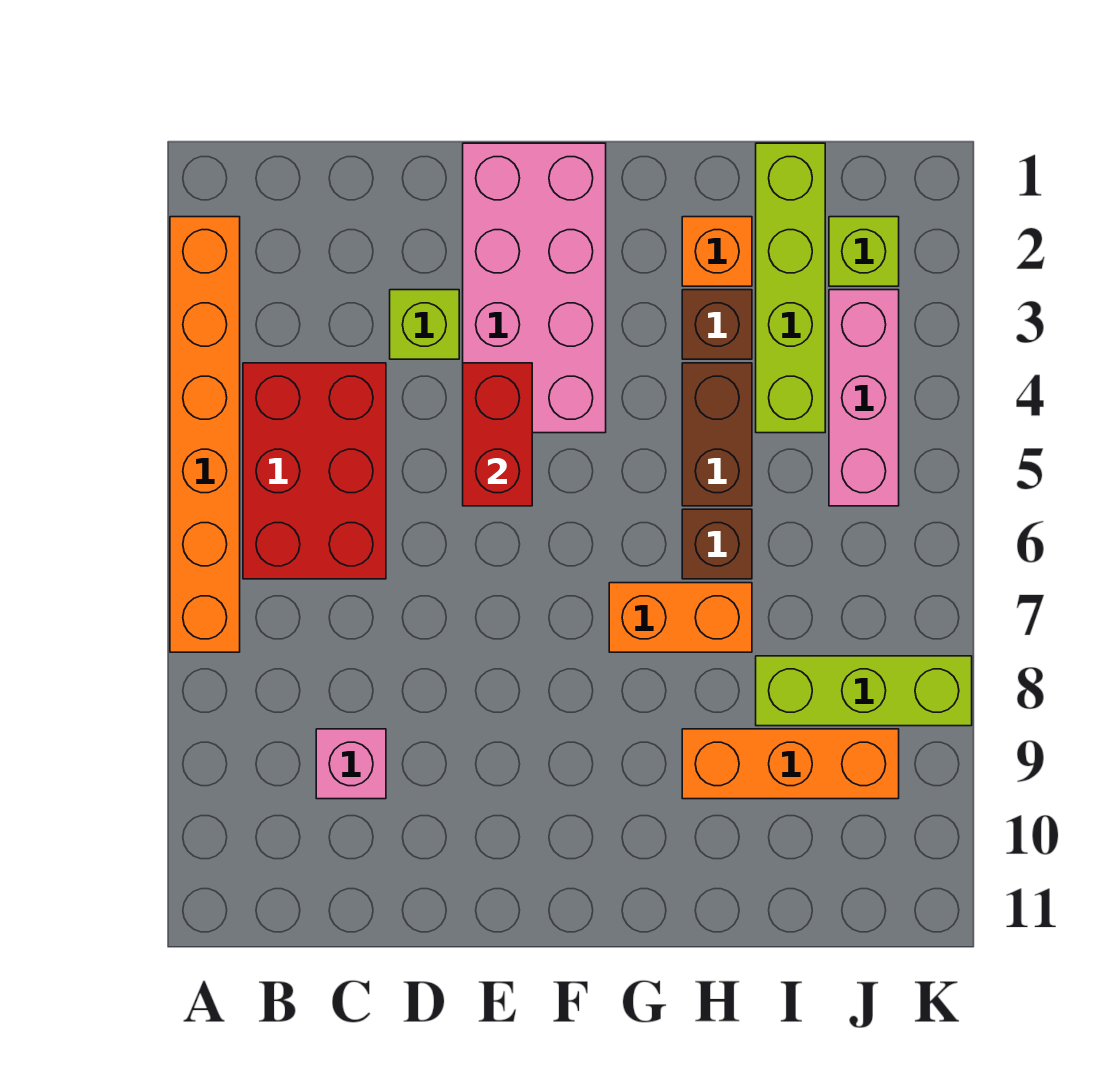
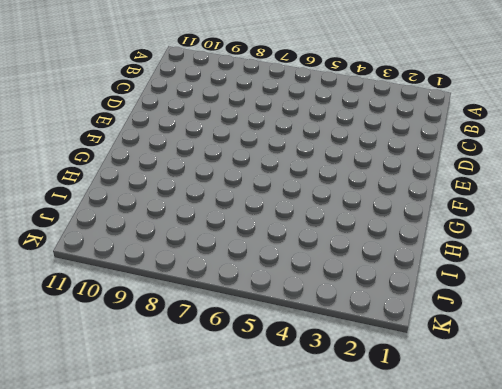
none -> orange 1x6 brick [170,217,240,652]
none -> red 2x3 brick [243,363,386,579]
none -> pink 1x1 brick [316,729,386,799]

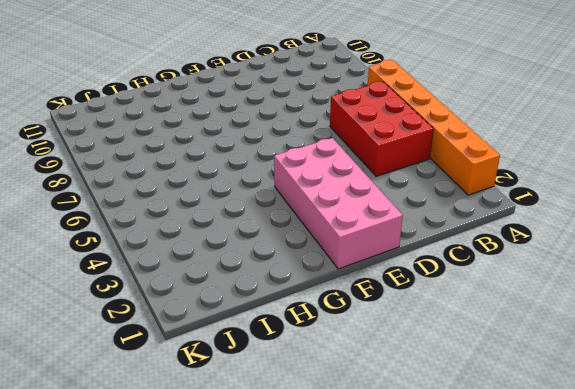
none -> pink 1x1 brick [316,729,386,799]
none -> lime 1x1 brick [390,290,459,359]
none -> orange 1x2 brick [609,583,752,652]

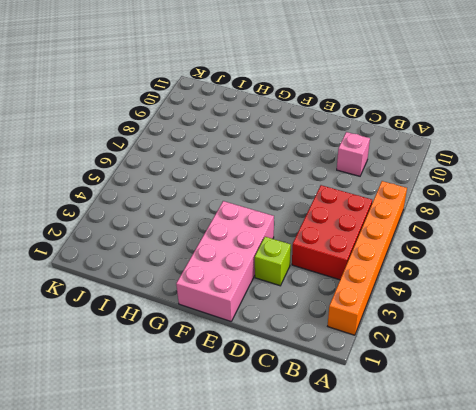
none -> orange 1x2 brick [609,583,752,652]
none -> orange 1x1 brick [682,217,752,286]
none -> brown 1x1 brick [682,290,752,359]

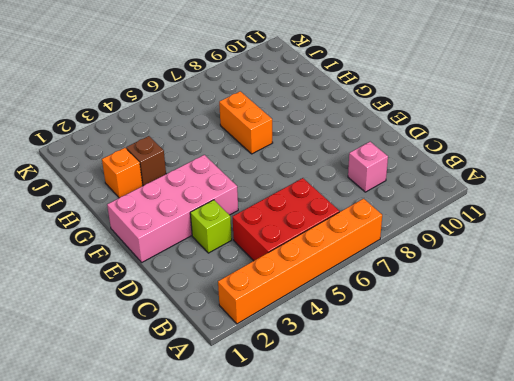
none -> brown 1x2 brick [682,363,752,506]
none -> brown 1x1 brick [682,509,752,579]
none -> orange 1x3 brick [682,729,899,799]

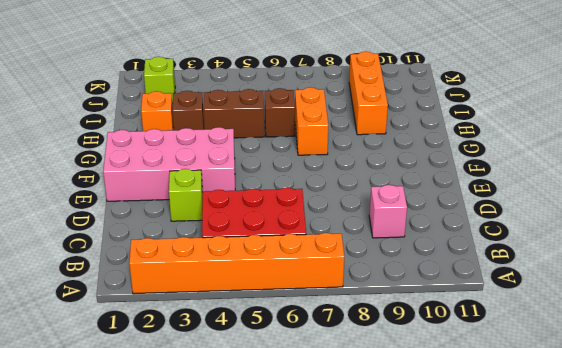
none -> lime 1x4 brick [756,143,825,433]
none -> lime 1x3 brick [756,656,972,726]
none -> pink 1x3 brick [829,290,899,506]

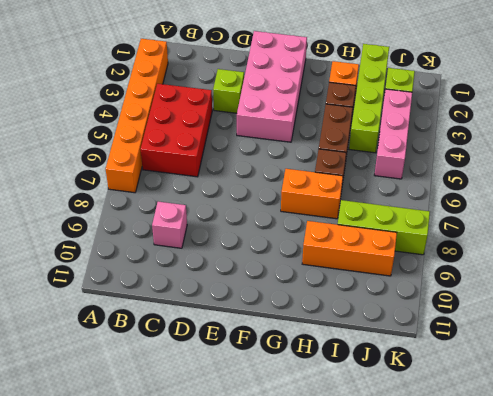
none -> red 1x2 brick [463,363,532,506]

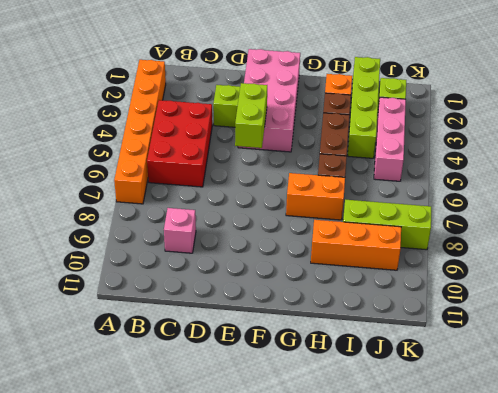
lime 1x2 brick [235,83,267,148] -> red 1x2 brick [463,363,532,506]

